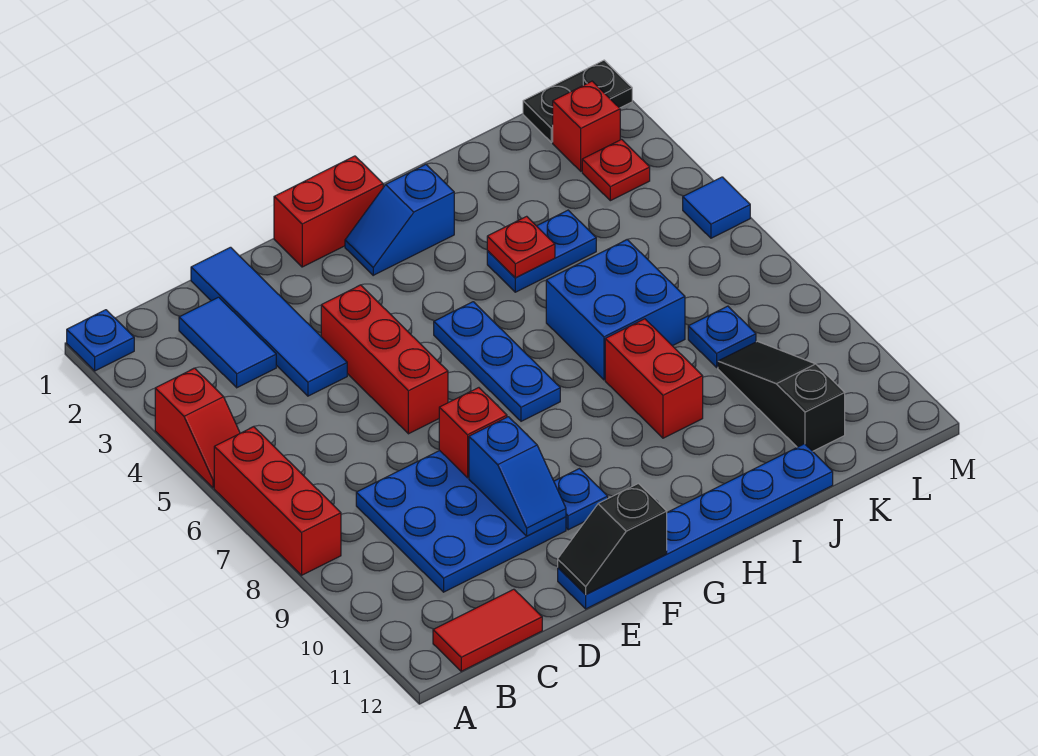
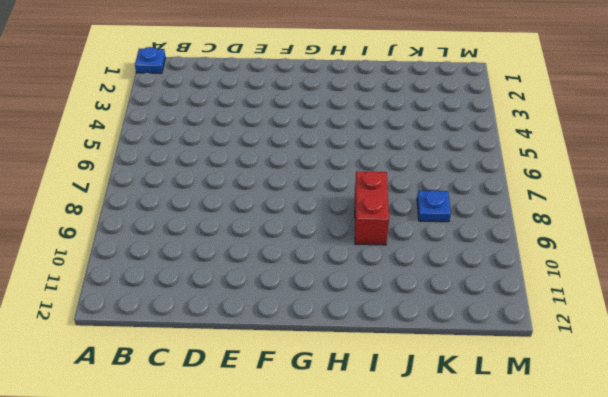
none -> red 1x2 slope [155,368,240,488]
none -> red 1x3 brick [214,427,341,575]
none -> red 1x2 tile [433,589,542,671]

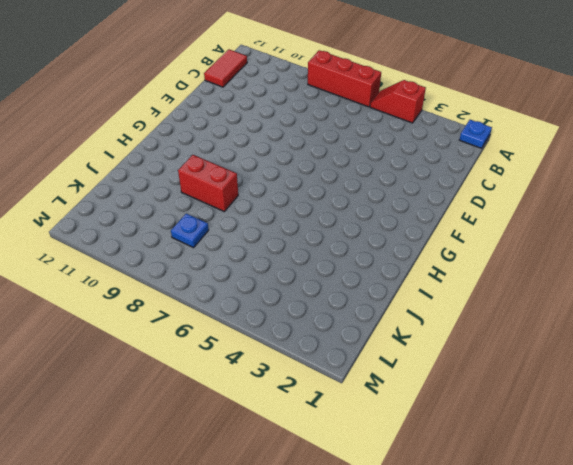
none -> blue 1x2 tile [179,297,276,388]
none -> blue 3x3 plate [356,451,566,592]
none -> blue 1x4 tile [191,247,347,396]

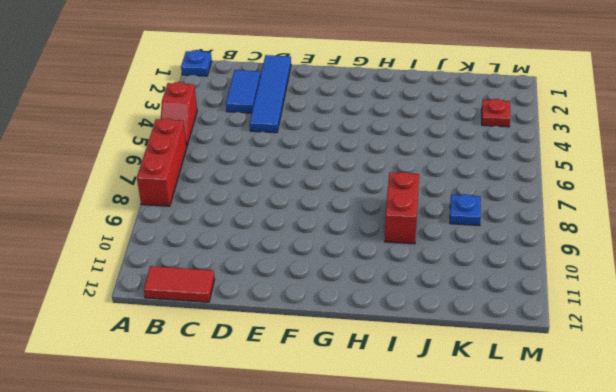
none -> blue 3x3 plate [356,451,566,592]
none -> red 1x3 brick [321,285,448,434]
none -> blue 1x6 plate [558,444,833,609]

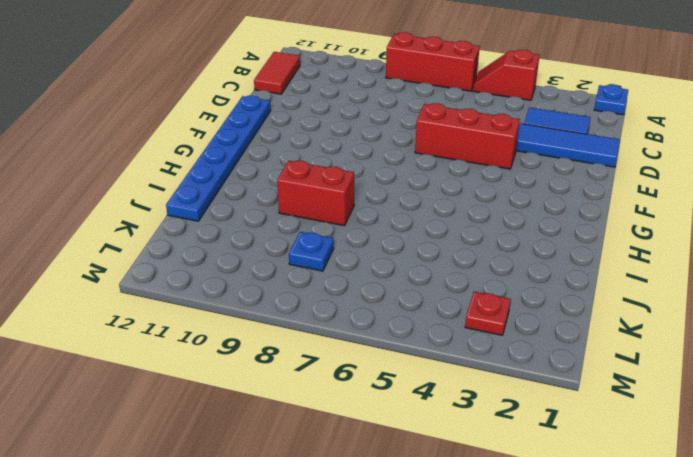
none -> blue 3x3 plate [356,451,566,592]
none -> red 1x2 brick [274,156,383,267]
none -> blue 1x1 plate [554,469,608,530]

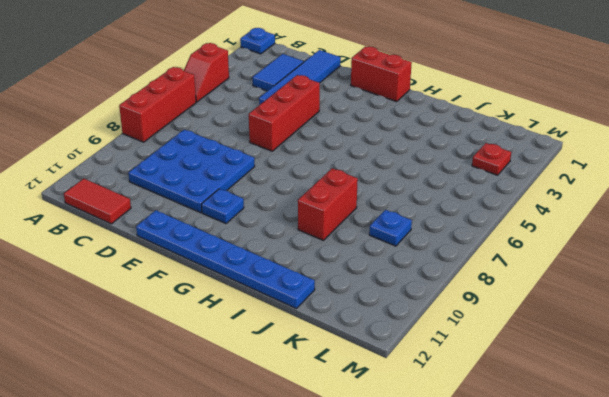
none -> blue 1x2 slope [345,164,454,275]
none -> blue 1x3 plate [434,302,560,421]
none -> blue 1x2 plate [487,210,596,292]

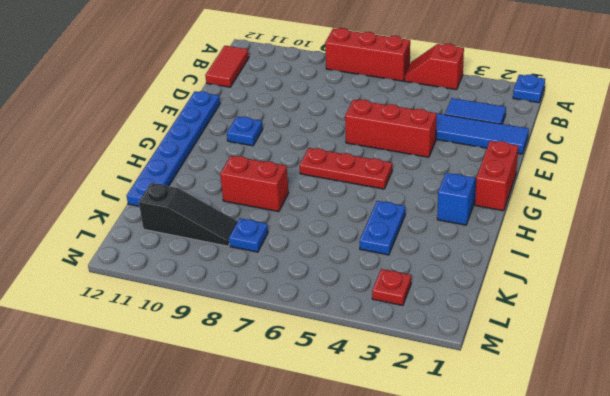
red 1x3 plate [299,148,392,189] -> blue 1x3 plate [434,302,560,421]
none -> blue 3x3 plate [356,451,566,592]
none -> blue 2x2 brick [546,240,685,380]
none -> black 1x2 plate [523,60,632,142]

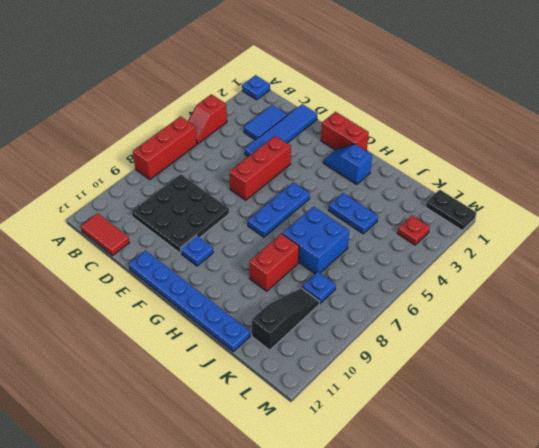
black 3x3 plate [132,174,229,253] -> blue 3x3 plate [356,451,566,592]
none -> red 1x1 brick [553,81,620,171]
none -> blue 1x1 tile [683,177,750,238]
none -> red 1x1 brick [439,388,507,478]

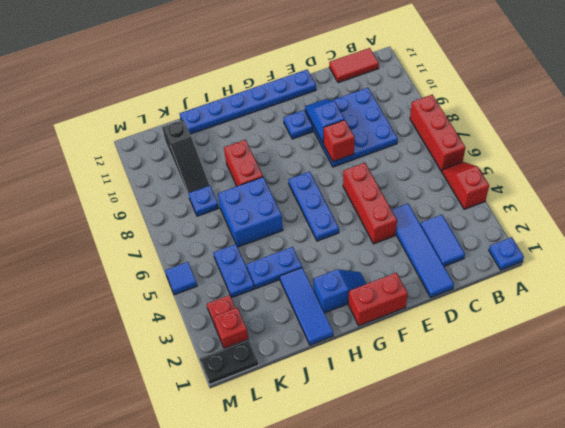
blue 1x3 tile [280,268,333,345] -> none
blue 1x2 plate [213,244,254,298] -> none
none -> black 1x2 slope [558,484,667,595]
none -> red 1x1 plate [487,216,555,278]

